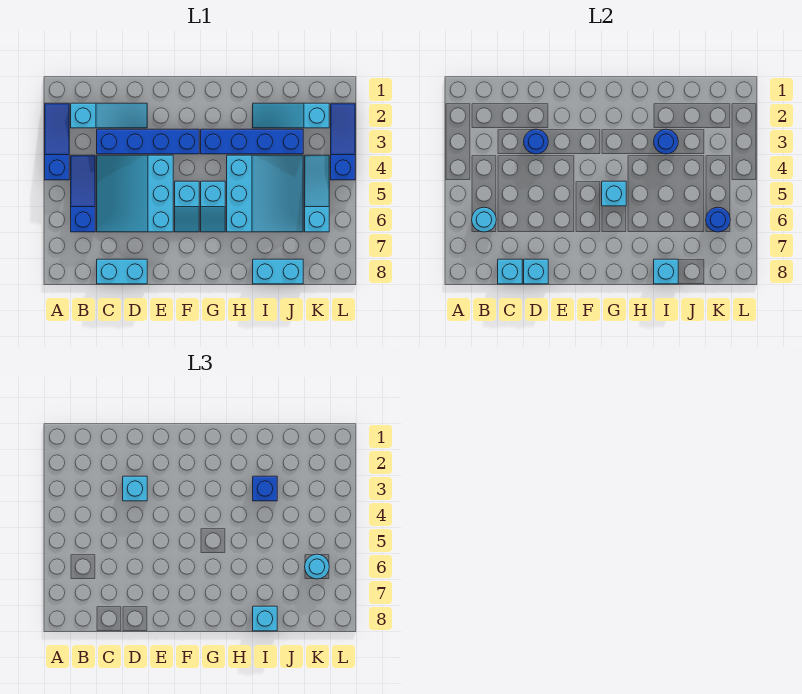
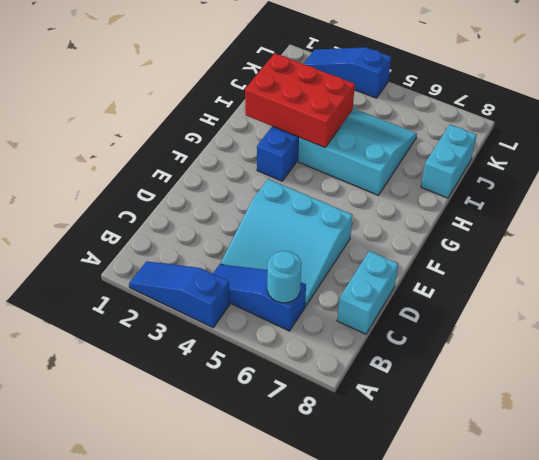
red 2x3 brick [245,53,355,148] -> blue 1x1 round brick [654,129,678,154]
none -> cyan 1x3 slope [71,103,147,128]
none -> blue 1x4 brick [97,129,199,154]
none -> cyan 1x2 slope [175,181,199,232]

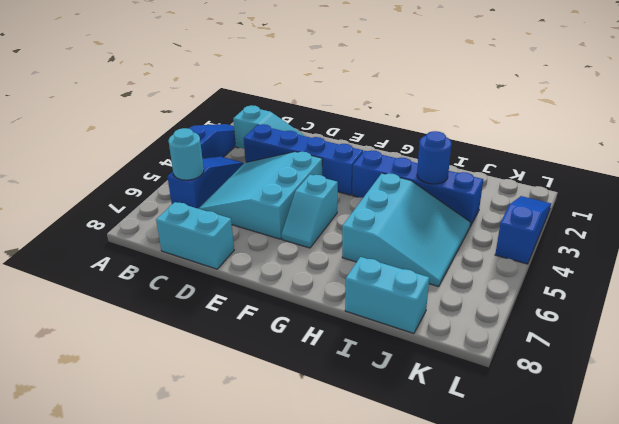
none -> cyan 1x2 slope [201,181,225,232]
none -> cyan 1x3 slope [253,103,329,128]
none -> cyan 1x3 slope [305,155,329,232]

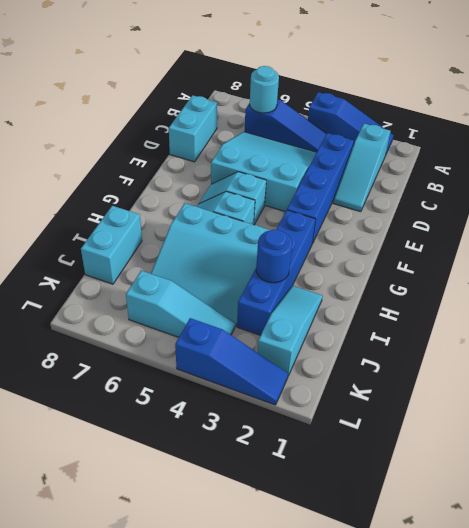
none -> cyan 1x1 brick [498,259,522,284]
none -> blue 1x1 round brick [524,129,548,154]
none -> cyan 1x1 brick [524,259,548,284]

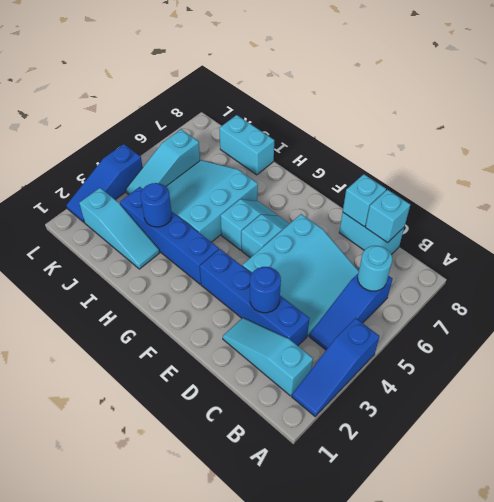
none -> cyan 1x1 brick [602,181,626,206]
none -> cyan 1x1 brick [654,259,678,284]
none -> blue 1x1 round brick [706,207,730,232]

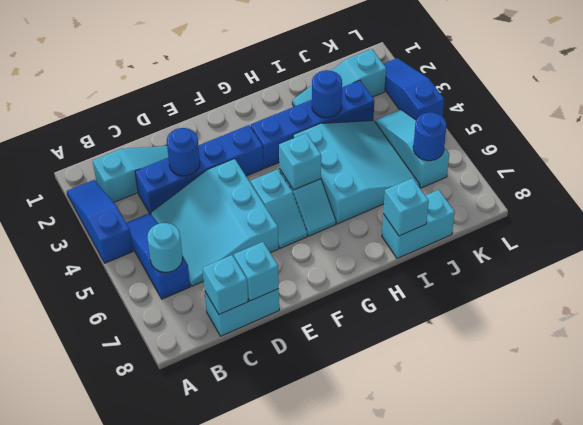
none -> cyan 1x1 brick [123,476,147,501]
none -> blue 1x1 brick [253,476,277,501]
none -> cyan 1x1 brick [253,606,277,631]

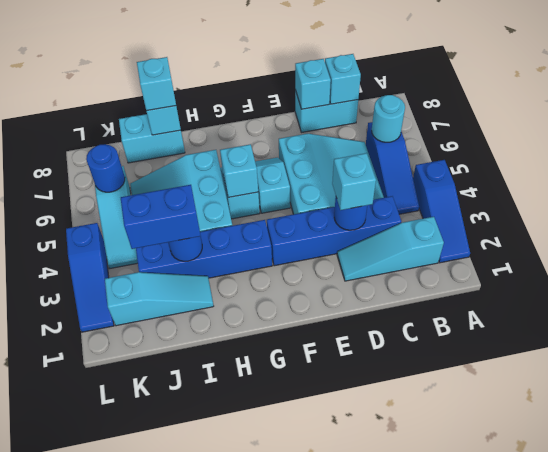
blue 1x2 brick [121,185,201,249] -> blue 1x1 brick [253,476,277,501]
none -> cyan 1x1 round brick [305,554,329,579]

